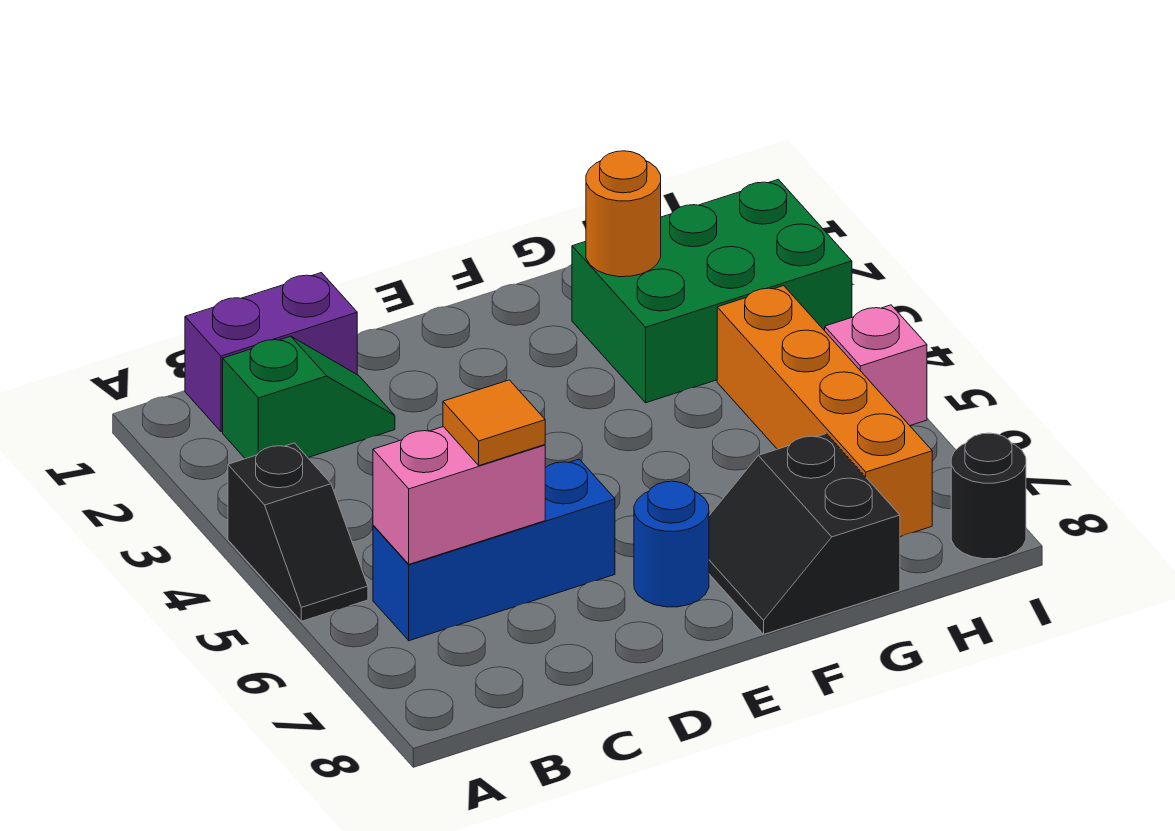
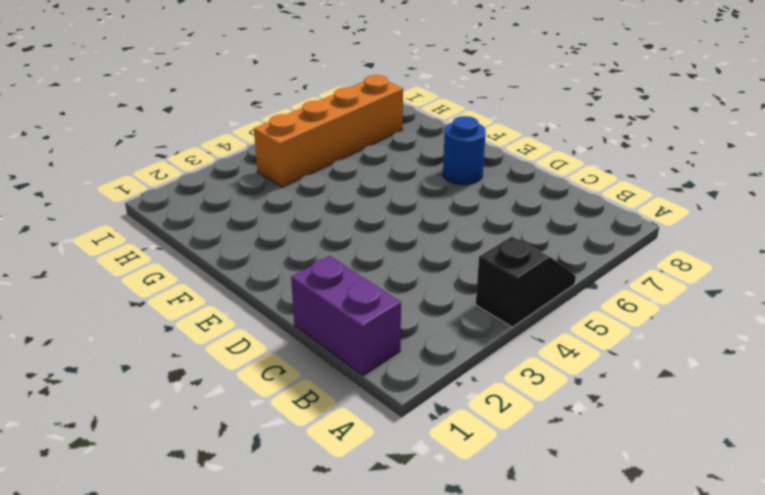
none -> green 1x2 slope [223,336,395,459]
none -> blue 1x3 brick [373,459,615,641]
none -> black 2x2 slope [709,434,900,634]

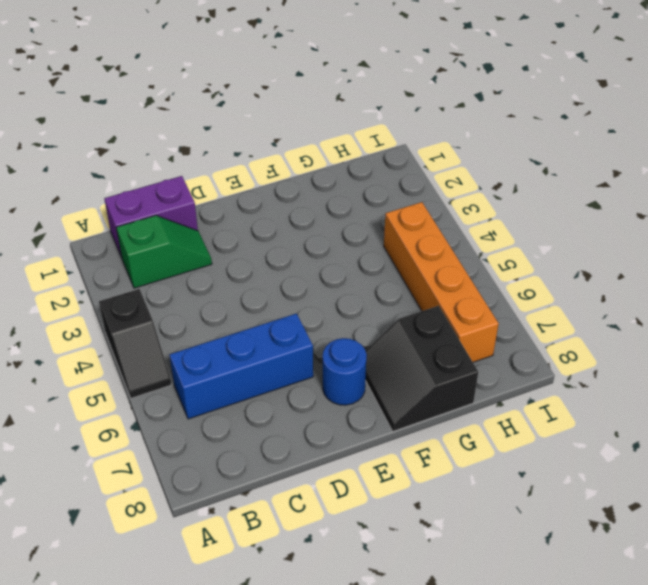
none -> green 2x3 brick [572,179,852,403]
none -> pink 1x1 brick [825,305,927,425]
none -> black 1x1 round brick [951,433,1026,559]

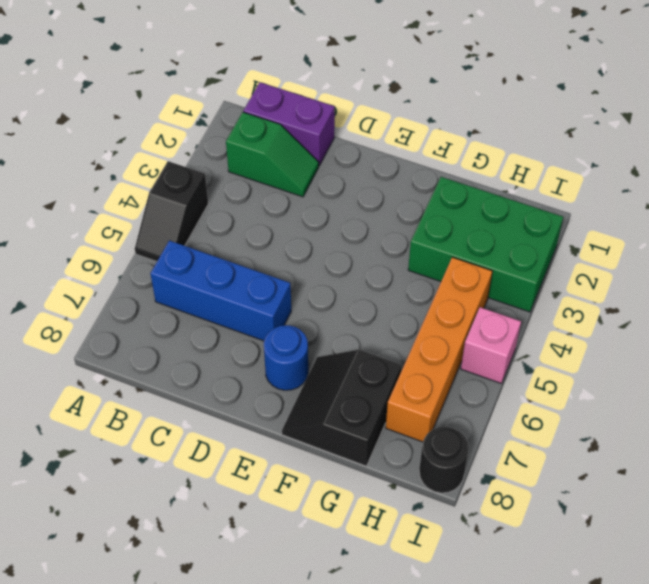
none -> pink 1x2 brick [373,427,545,564]
none -> orange 1x1 round brick [586,151,661,277]
none -> orange 1x1 tile [443,380,545,466]

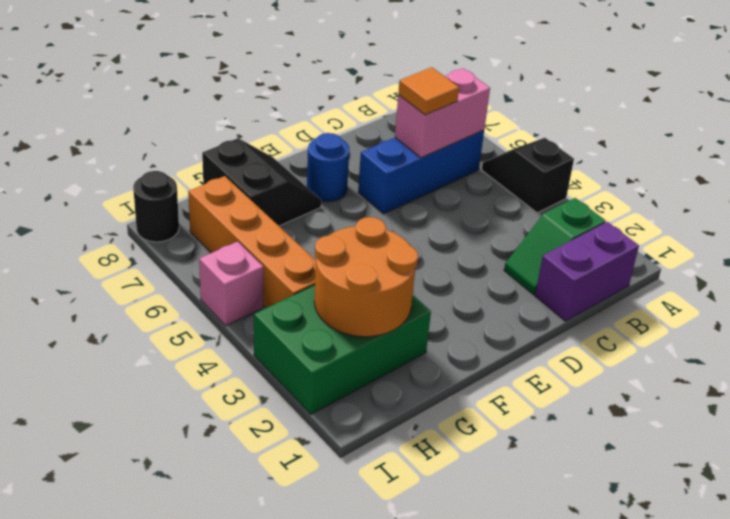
orange 2x2 round brick [314,217,418,337] -> orange 1x1 round brick [586,151,661,277]

